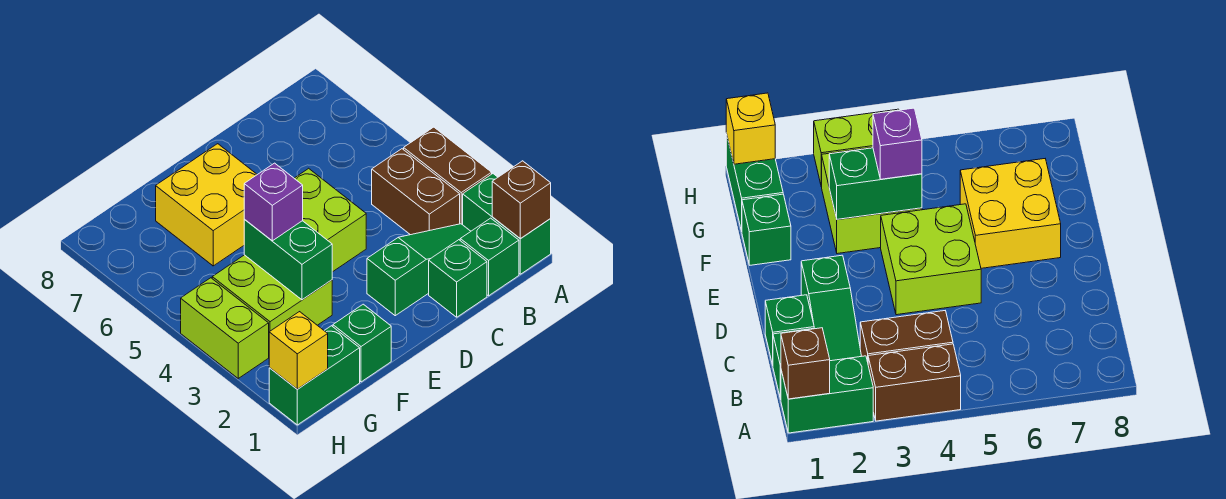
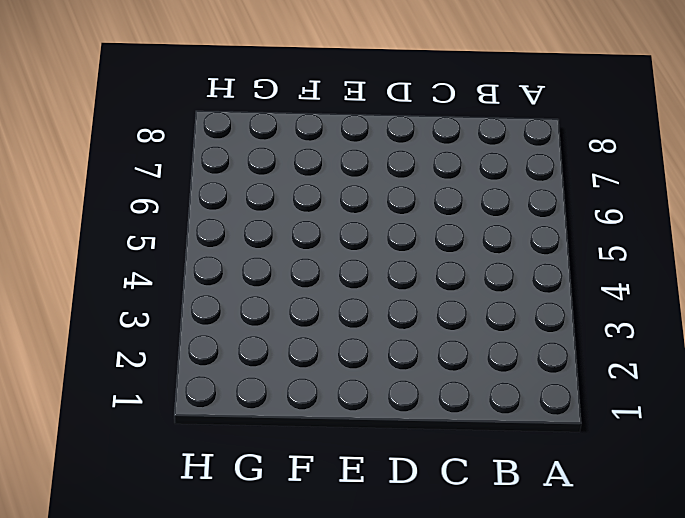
none -> green 1x2 brick [463,174,551,274]
none -> brown 1x2 brick [404,127,492,225]
none -> green 1x1 brick [460,218,519,296]

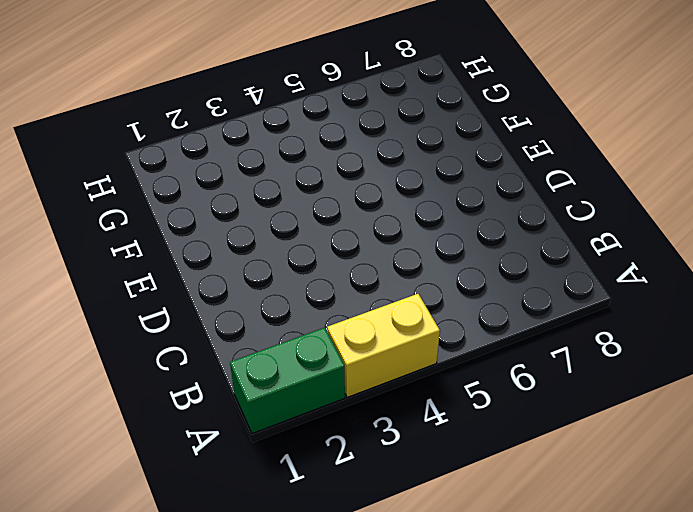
yellow 1x2 brick [327,294,440,397] -> brown 1x2 brick [404,127,492,225]
none -> green 1x1 brick [460,218,519,296]
none -> green 1x3 slope [367,224,471,316]
none -> brown 1x2 brick [372,149,460,235]

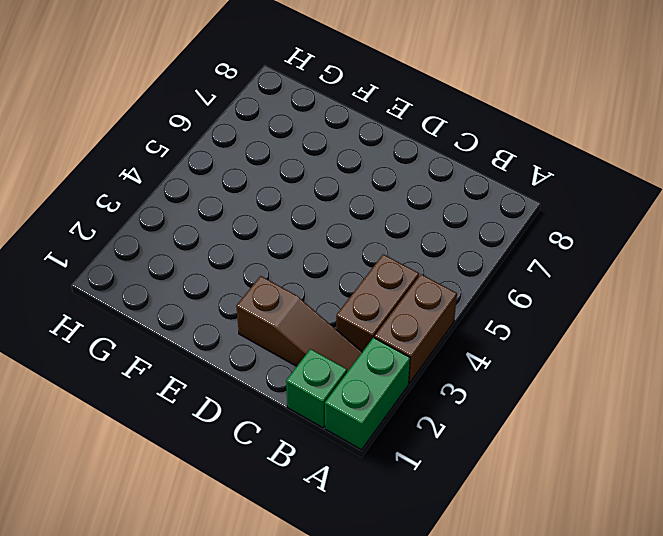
brown 1x3 slope [236,276,362,372] -> green 1x3 slope [367,224,471,316]
none -> green 1x1 brick [429,240,487,317]
none -> lime 2x2 brick [294,168,366,272]
none -> yellow 2x2 brick [156,144,257,266]

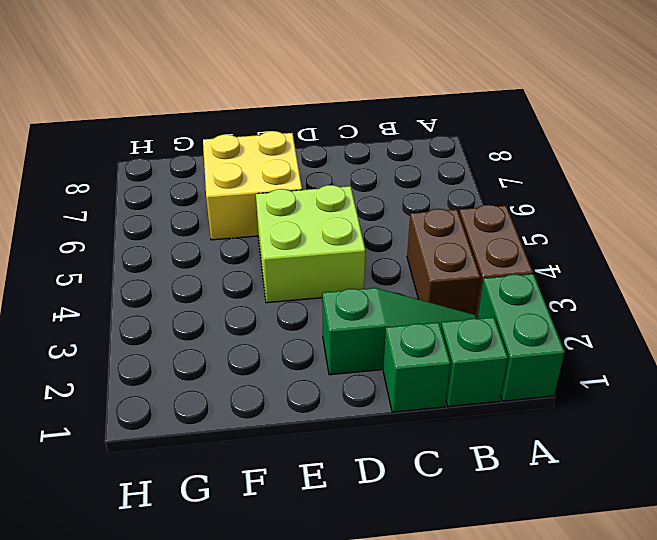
none -> green 1x1 brick [333,304,391,382]
none -> lime 2x2 brick [212,255,332,332]
none -> green 1x2 brick [269,326,360,425]

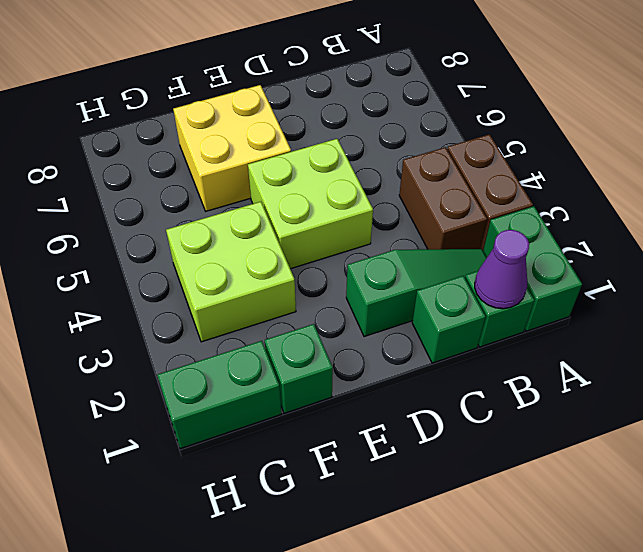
purple 1x1 cone [475,230,529,309] -> none
none -> lime 1x2 brick [181,278,269,378]
none -> brown 1x1 brick [492,161,551,239]
none -> green 1x2 brick [244,219,332,300]

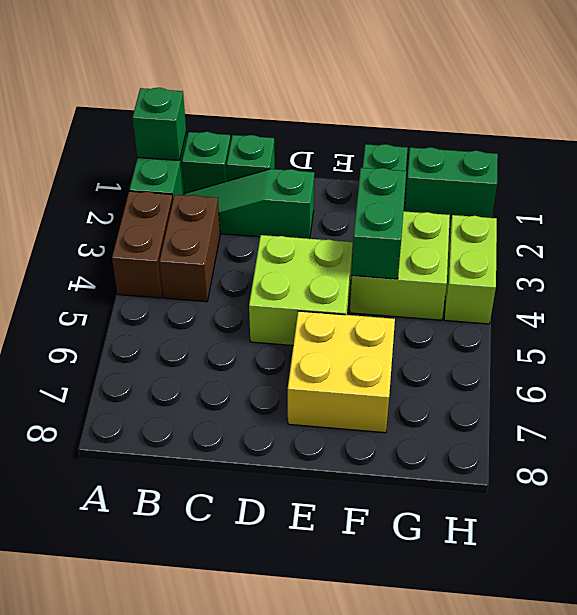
green 1x1 brick [132,88,186,160] -> brown 1x1 brick [492,161,551,239]
none -> yellow 1x1 brick [269,312,328,389]
none -> purple 1x1 brick [244,163,303,241]

